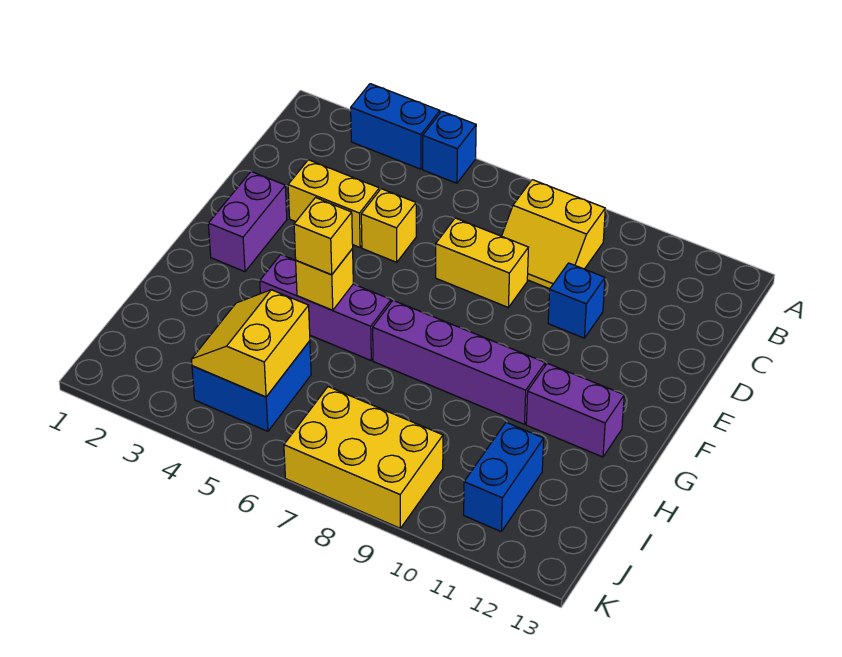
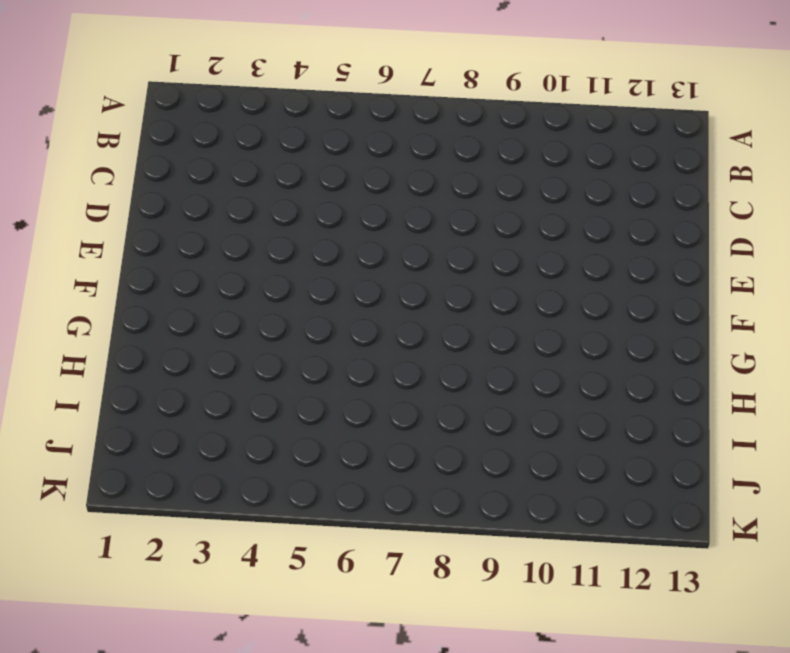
none -> blue 1x2 brick [351,84,440,169]
none -> blue 1x1 brick [423,111,476,183]
none -> yellow 2x2 slope [502,180,605,289]

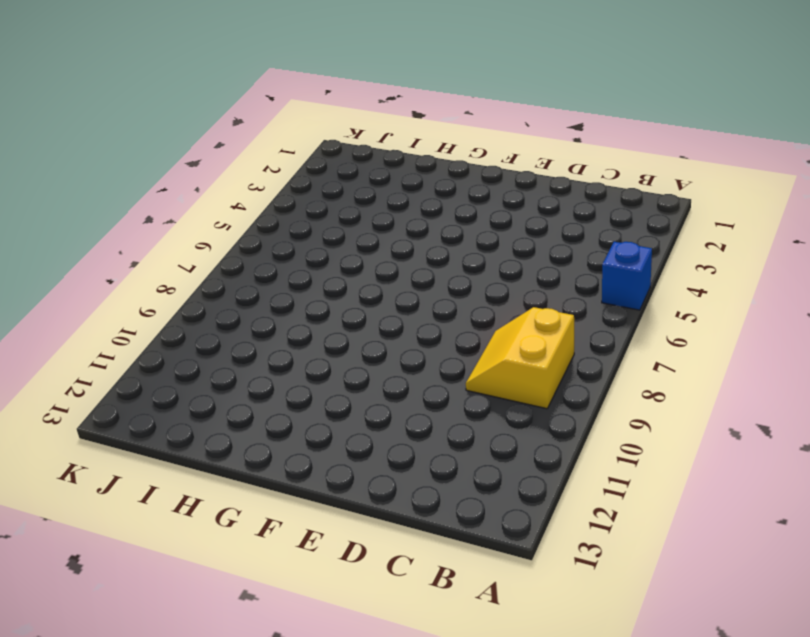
none -> blue 1x2 brick [351,84,440,169]
none -> yellow 1x2 brick [288,160,379,247]
none -> yellow 1x1 brick [361,189,416,262]

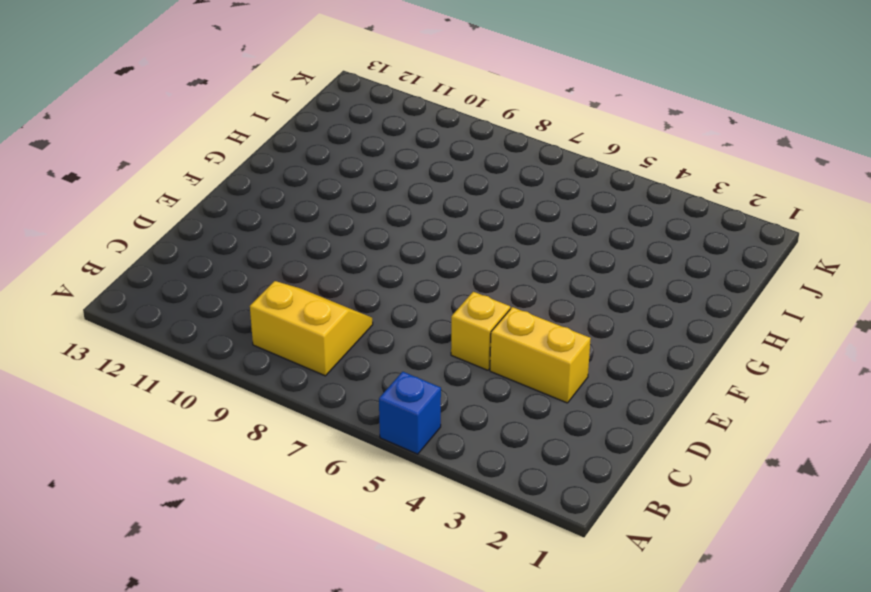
none -> blue 1x2 brick [351,84,440,169]
none -> yellow 1x2 brick [436,218,528,307]
none -> blue 1x1 brick [548,263,605,338]

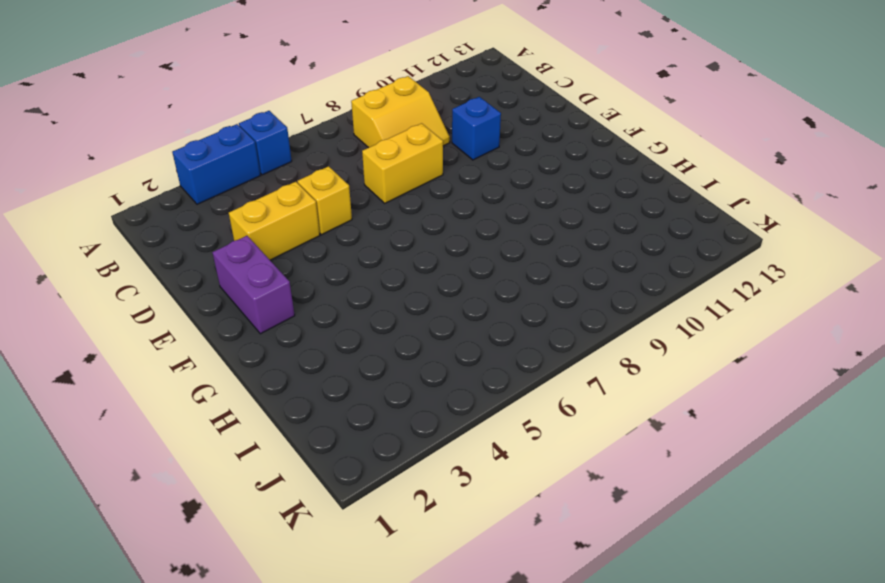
none -> purple 1x3 brick [260,255,391,360]
none -> purple 1x4 brick [373,300,545,424]
none -> purple 1x2 brick [526,363,624,457]

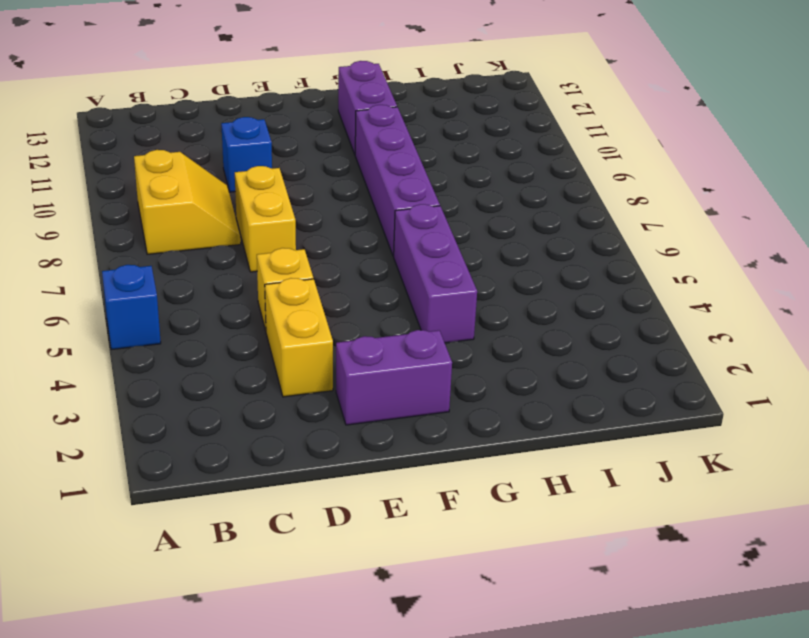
none -> blue 1x2 brick [351,84,440,169]
none -> blue 2x2 brick [192,341,311,431]
none -> blue 1x2 brick [464,423,544,532]

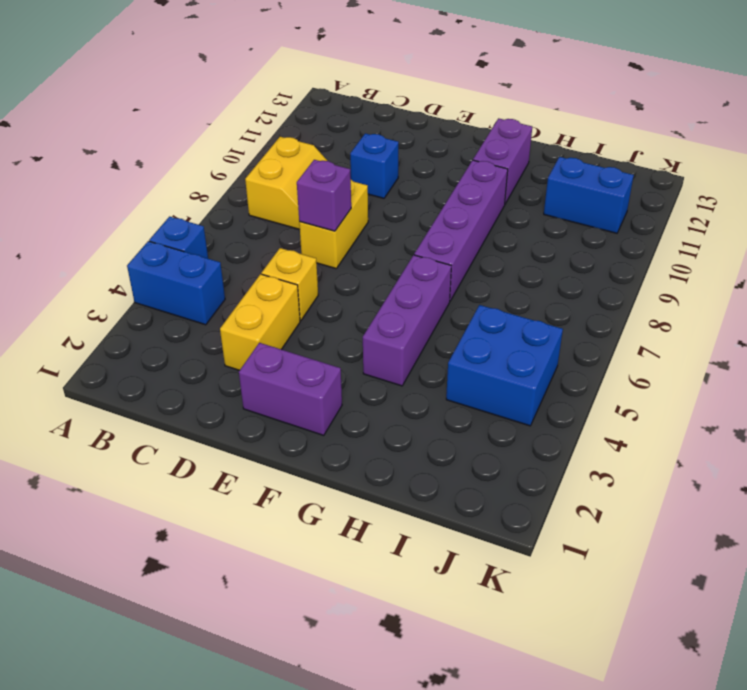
blue 1x2 brick [127,241,225,325] -> blue 1x2 brick turned to [351,84,440,169]
purple 1x1 brick [297,160,351,231] -> none
none -> yellow 2x3 brick [284,387,443,528]
none -> yellow 1x1 brick [296,249,353,310]
none -> yellow 2x2 slope [191,290,310,397]

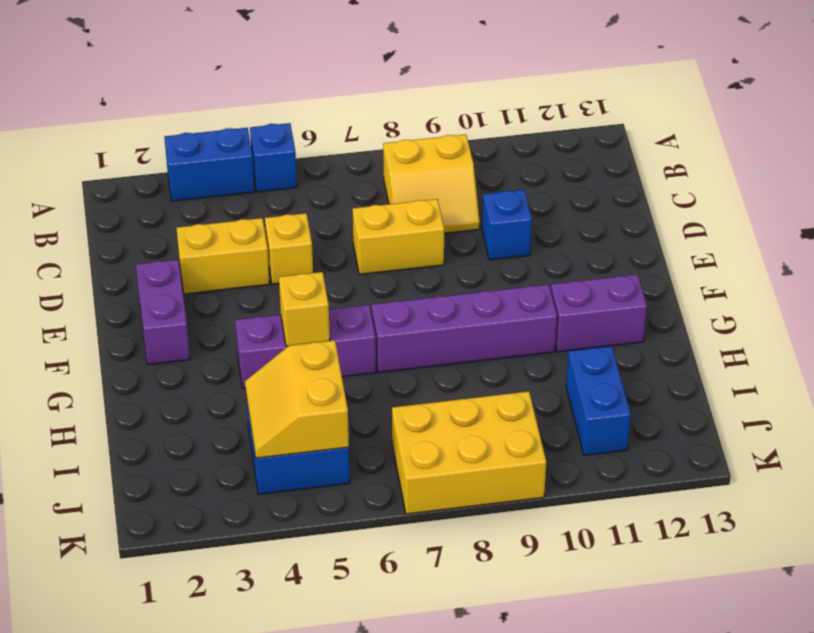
none -> yellow 1x1 brick [294,198,353,275]

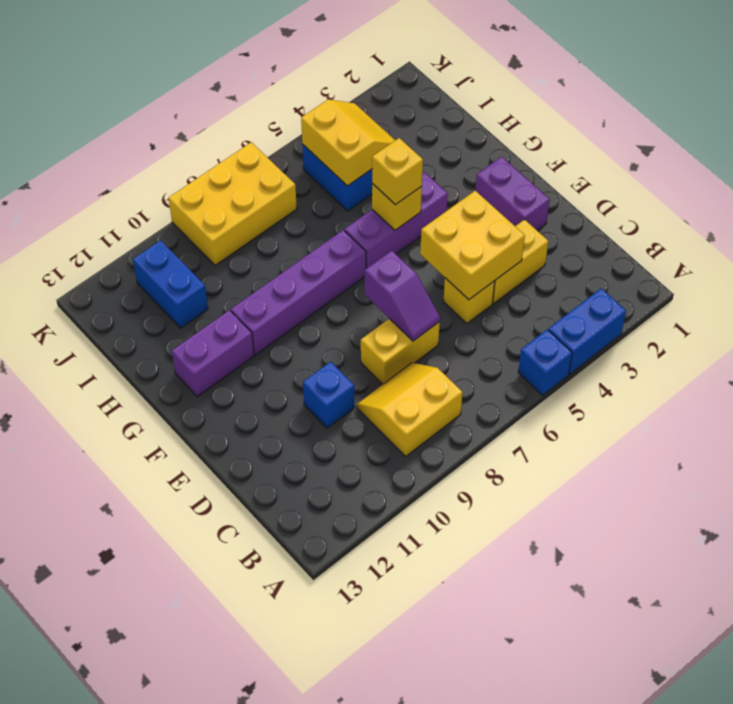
yellow 2x2 brick [420,191,525,300] -> none
purple 1x2 slope [365,251,440,341] -> none

